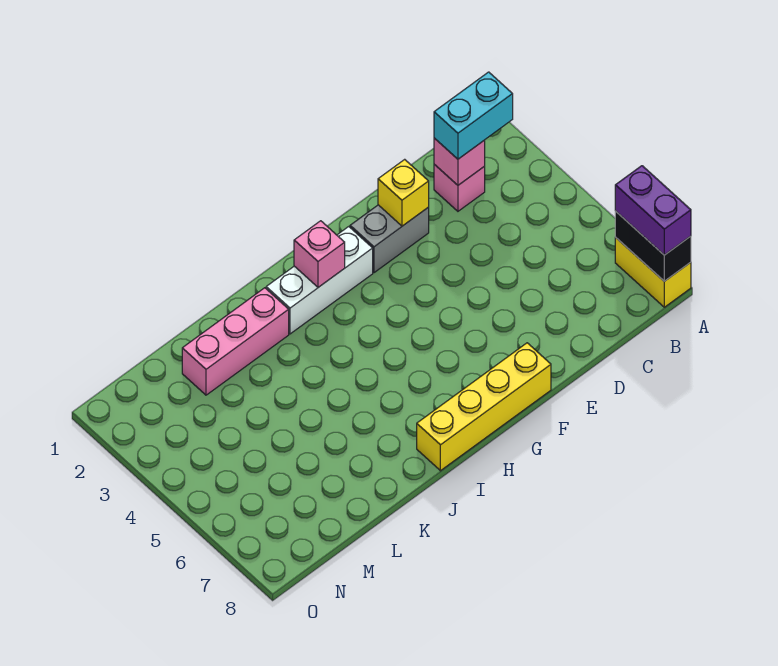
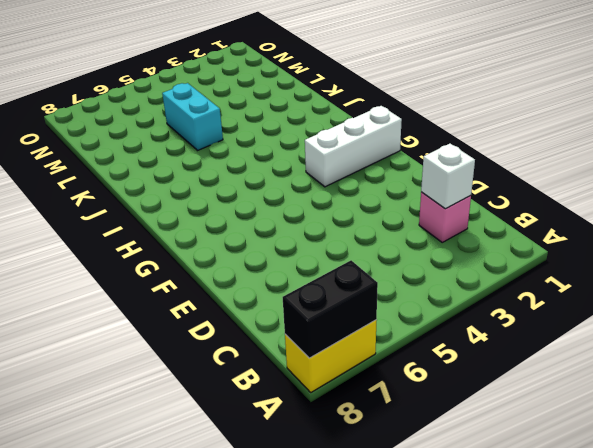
white 1x1 brick [421,144,475,209] -> pink 1x1 brick [434,138,485,185]
white 1x3 brick [305,106,402,187] -> white 1x3 brick turned to [266,227,373,334]
cyan 1x2 brick [162,83,223,150] -> cyan 1x2 brick moved to [434,72,513,159]
none -> grey 1x2 brick [350,205,429,273]
none -> yellow 1x4 brick [417,343,551,471]
none -> pink 1x3 brick [182,288,289,395]

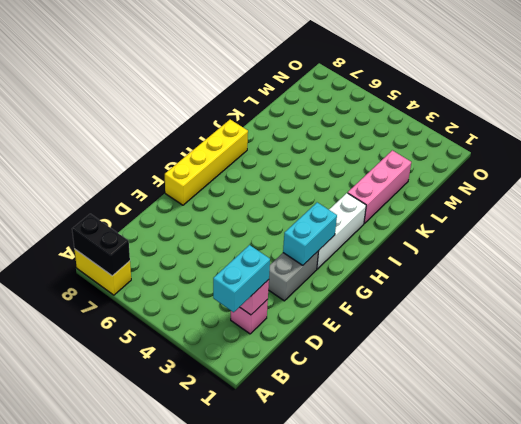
cyan 1x2 brick [283,202,337,265] -> none
none -> yellow 1x1 brick [378,159,429,226]
none -> pink 1x1 brick [294,221,345,287]
none -> purple 1x2 brick [615,166,691,255]

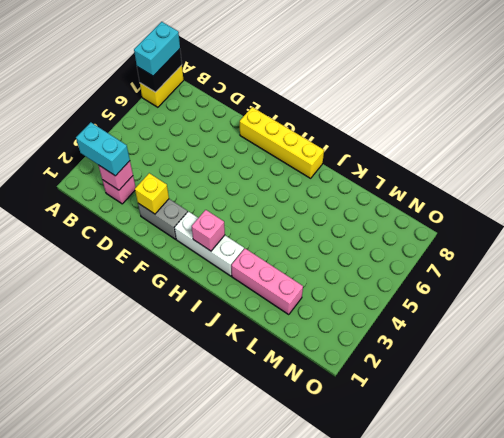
cyan 1x2 brick [134,22,180,76] -> purple 1x2 brick [615,166,691,255]

